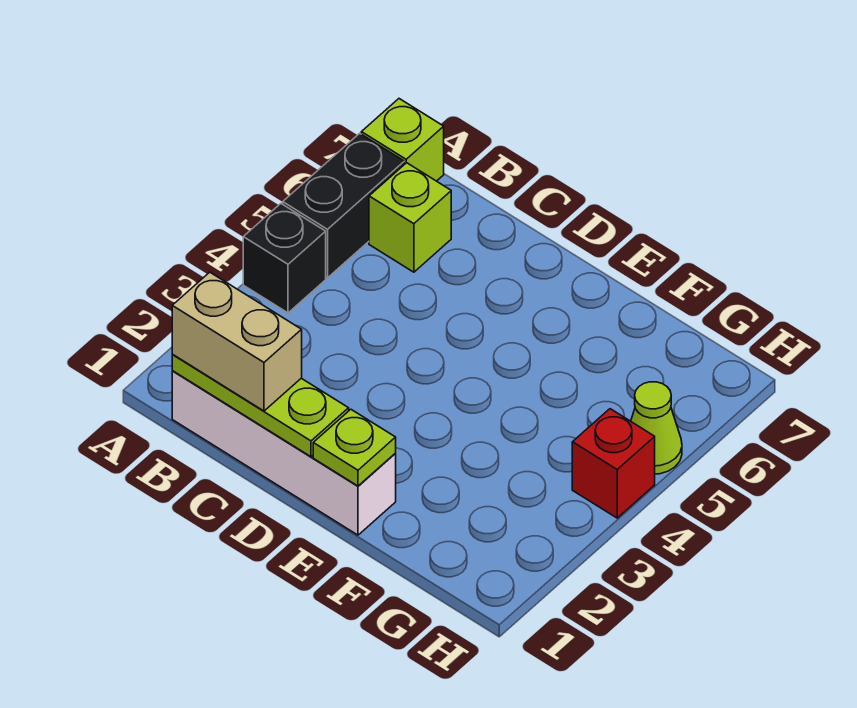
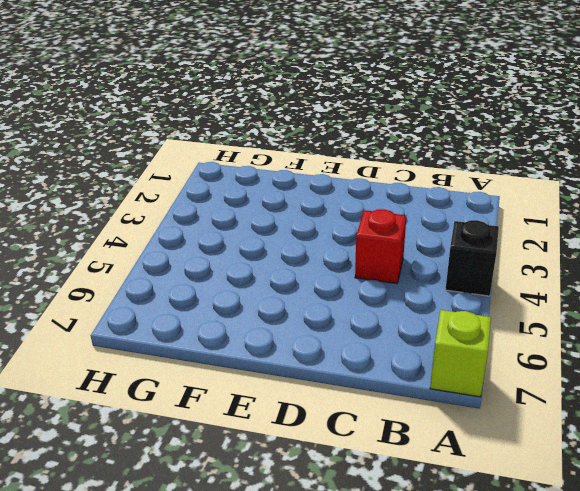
red 1x1 brick [355,209,406,283] -> red 1x1 brick moved to [572,409,655,518]
none -> black 1x2 brick [283,133,404,278]
none -> white 1x4 brick [172,371,396,535]

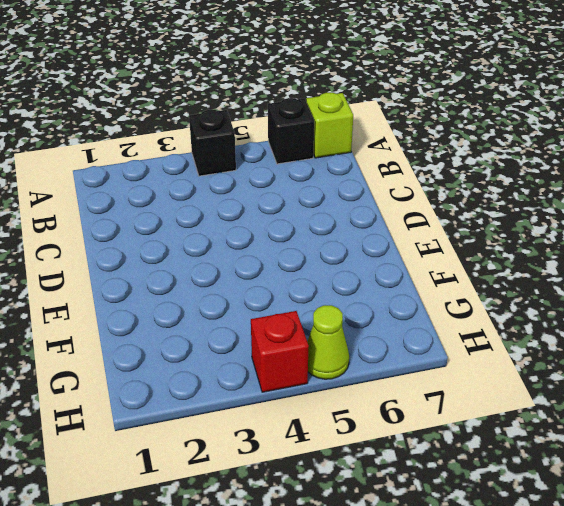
black 1x1 brick [268,98,314,164] -> black 1x2 brick [283,133,404,278]
none -> white 1x4 brick [172,371,396,535]
none -> lime 1x1 brick [369,163,451,272]

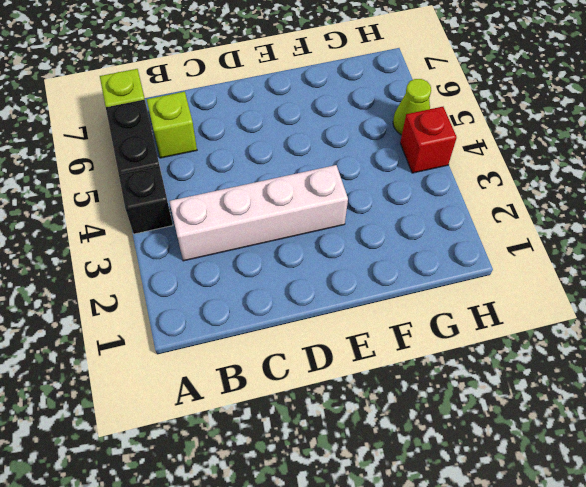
white 1x4 brick [169,165,348,261] -> white 1x4 brick moved to [172,371,396,535]
none -> lime 1x3 plate [172,354,349,457]
none -> lime 1x1 plate [313,409,396,486]

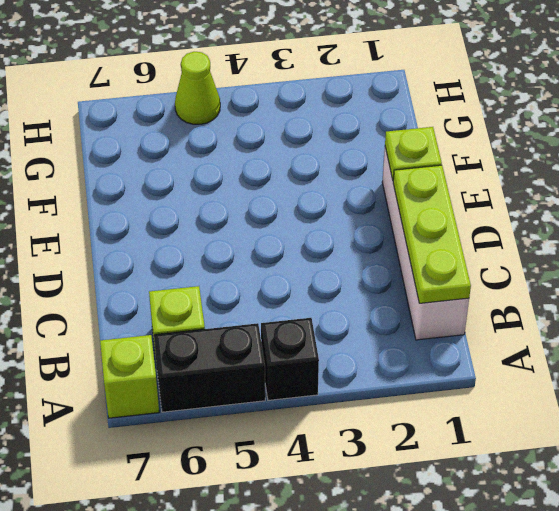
none -> red 1x1 brick [572,409,655,518]
none -> tan 1x2 brick [172,272,302,411]

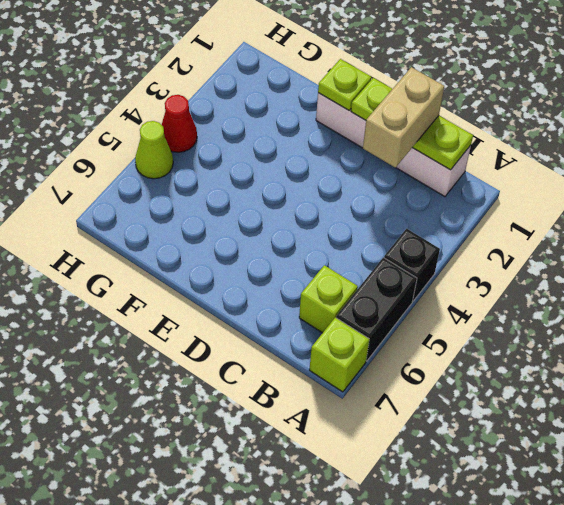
tan 1x2 brick [363,67,444,168] -> tan 1x2 brick turned to [172,272,302,411]
red 1x1 cone [162,95,197,152] -> red 1x1 brick [572,409,655,518]

